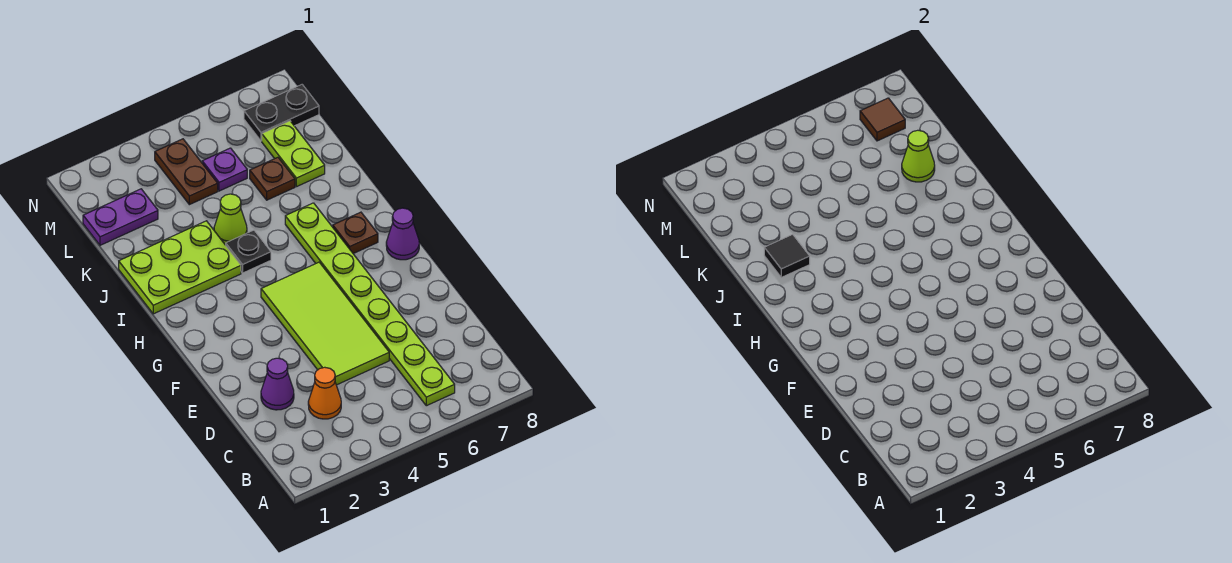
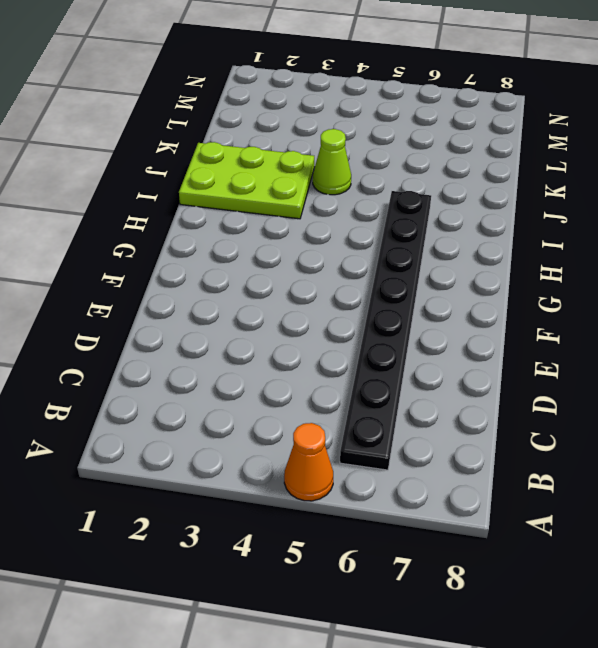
orange 1x1 cone [284,423,333,501] -> orange 1x1 cone moved to [308,367,341,419]
black 1x8 plate [340,191,431,470] -> lime 1x8 plate [285,203,455,406]
none -> purple 1x1 cone [261,358,294,410]
none -> lime 2x4 tile [261,262,389,385]
none -> purple 1x1 cone [386,208,419,260]

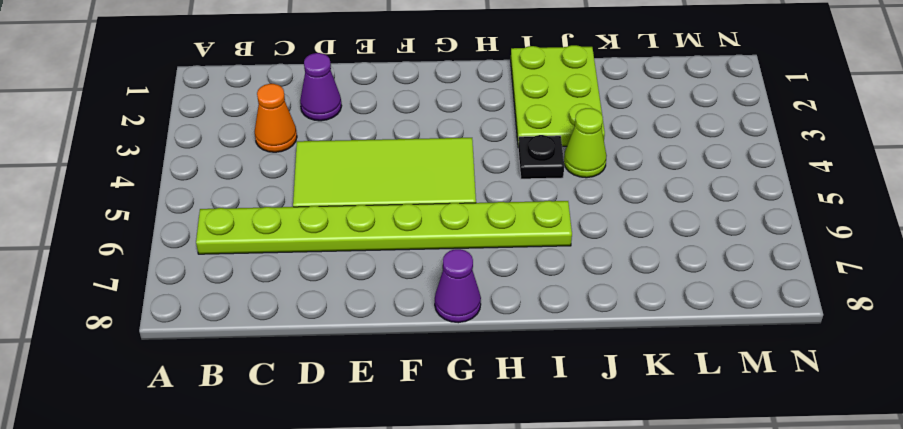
none -> brown 1x1 plate [333,212,378,254]
none -> brown 1x1 plate [250,157,295,200]
none -> lime 1x2 plate [262,121,325,187]

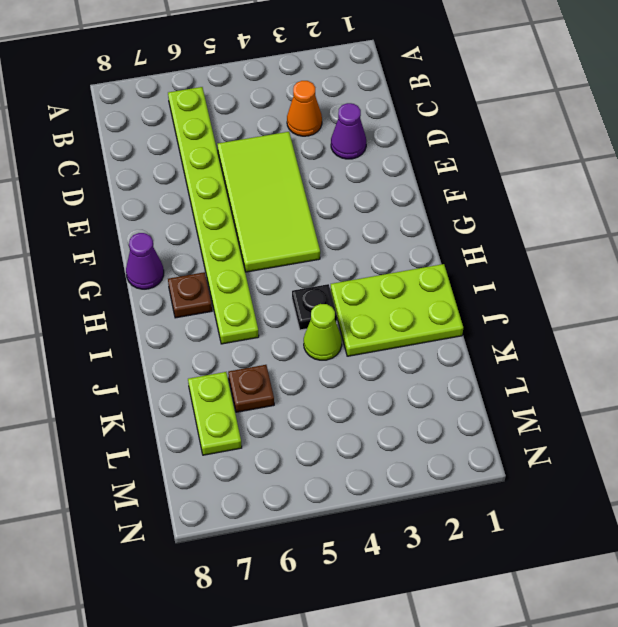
none -> purple 1x2 plate [83,189,158,245]
none -> brown 1x2 plate [155,139,218,205]
none -> purple 1x1 plate [202,148,247,191]

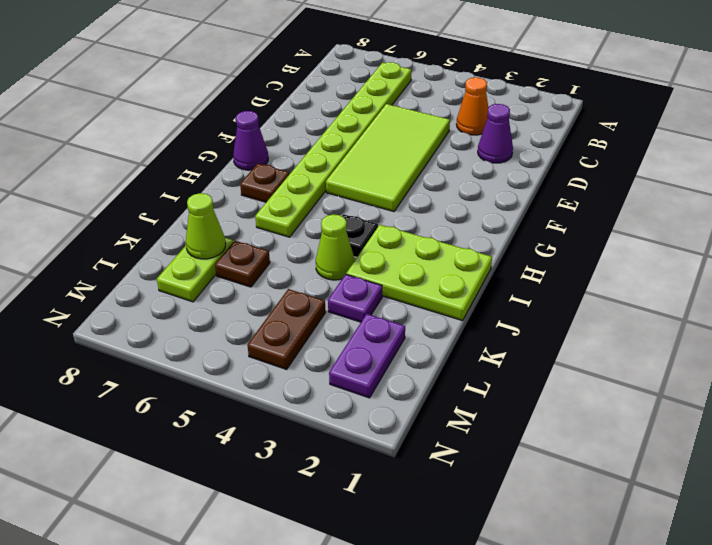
purple 1x1 plate [328,274,382,322] -> purple 1x1 plate moved to [202,148,247,191]
purple 1x2 plate [329,314,405,398] -> purple 1x2 plate turned to [83,189,158,245]
none -> black 1x2 plate [244,85,319,141]
none -> black 1x1 tile [764,234,810,277]
none -> brown 1x1 tile [860,98,905,141]

